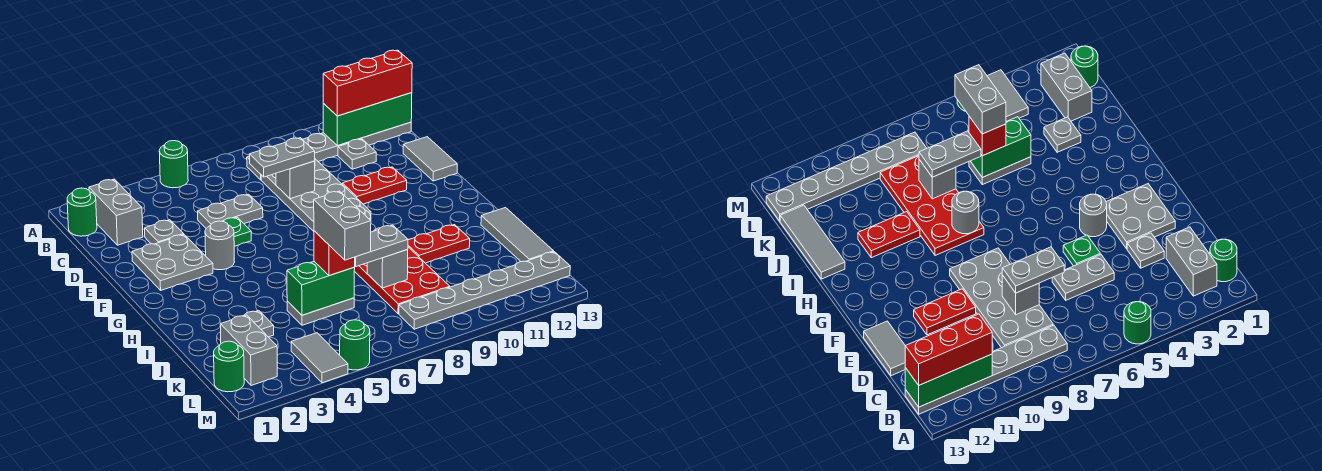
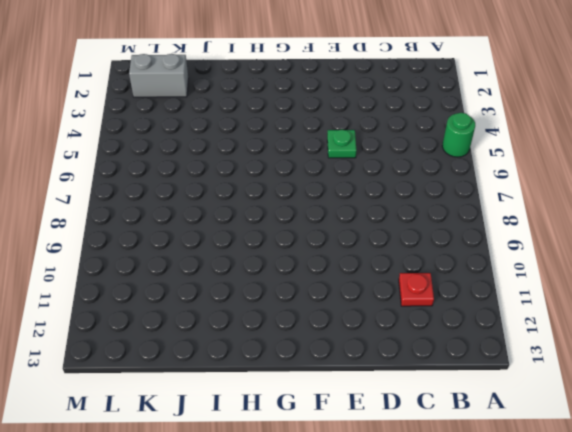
red 1x1 plate [399,273,434,306] -> grey 1x1 plate [338,139,376,169]
none -> green 1x1 round brick [67,188,97,236]
none -> grey 1x2 brick [89,179,143,245]
none -> grey 1x6 plate [247,122,411,180]
none -> grey 2x4 plate [261,159,371,231]

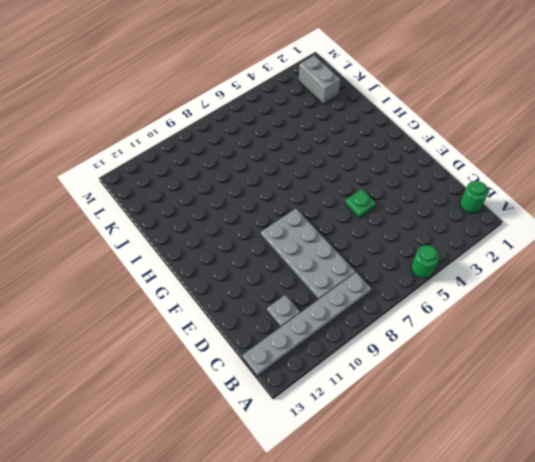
none -> grey 1x2 brick [89,179,143,245]
none -> grey 1x1 plate [145,220,184,244]
none -> grey 1x2 plate [198,194,263,228]
none -> grey 1x2 tile [403,137,457,181]

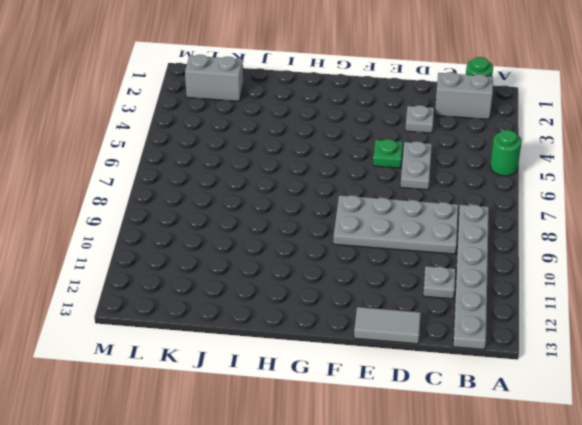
none -> grey 2x2 plate [132,235,213,290]
none -> red 1x2 plate [342,167,407,204]
none -> grey 1x1 round brick [205,221,234,270]
none -> red 2x4 plate [354,228,450,314]

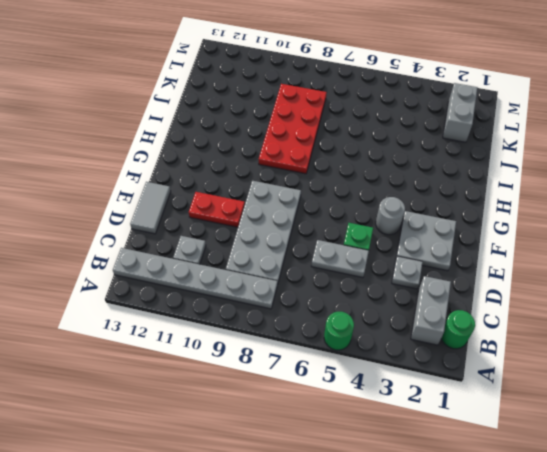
none -> red 1x2 plate [408,225,470,263]
none -> grey 1x3 tile [481,208,554,262]
none -> grey 1x1 plate [243,311,274,337]
none -> grey 1x2 plate [287,298,354,325]

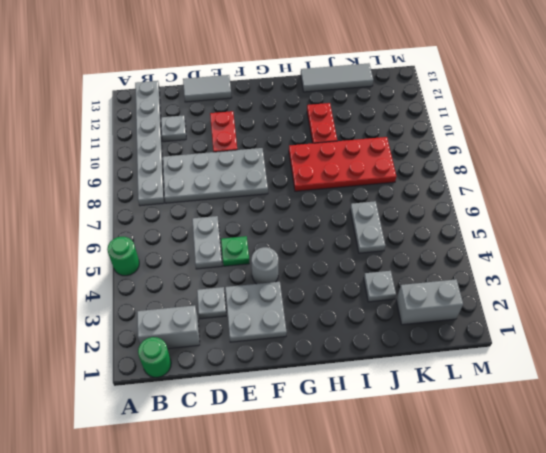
none -> green 1x1 round brick [214,341,244,392]
none -> grey 1x2 tile [291,333,348,383]
none -> grey 1x6 plate [399,252,570,329]
none -> green 1x1 round brick [340,320,370,370]

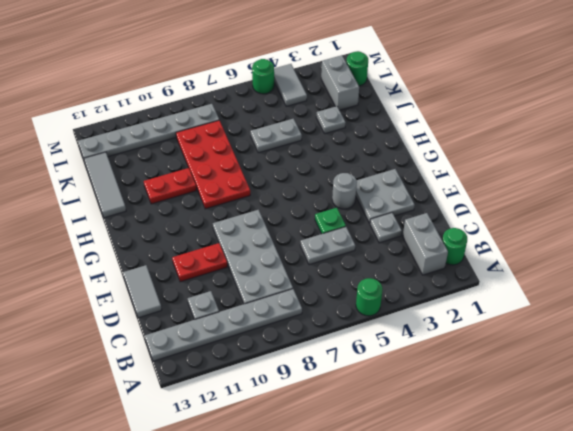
none -> green 1x3 brick [323,93,412,146]
none -> grey 1x1 brick [276,161,315,199]
none -> grey 1x1 round brick [952,191,979,234]
none -> green 1x2 brick [287,262,355,315]

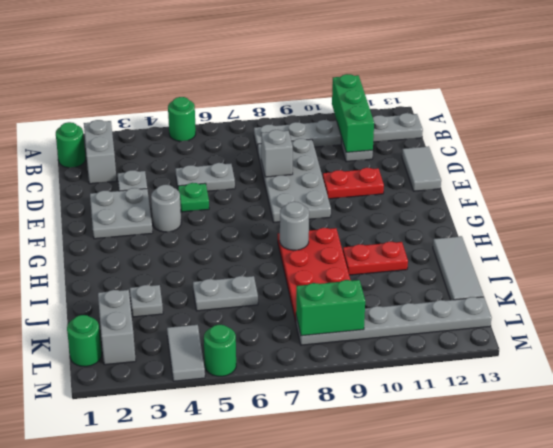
green 1x3 brick [332,74,374,152] -> green 1x3 brick turned to [323,93,412,146]
green 1x2 brick [296,280,365,336] -> green 1x2 brick moved to [287,262,355,315]
none -> grey 1x1 brick [367,250,408,288]
none -> red 1x3 brick [323,50,412,116]
none -> grey 1x2 plate [249,138,315,177]
none -> red 1x1 brick [314,231,355,276]

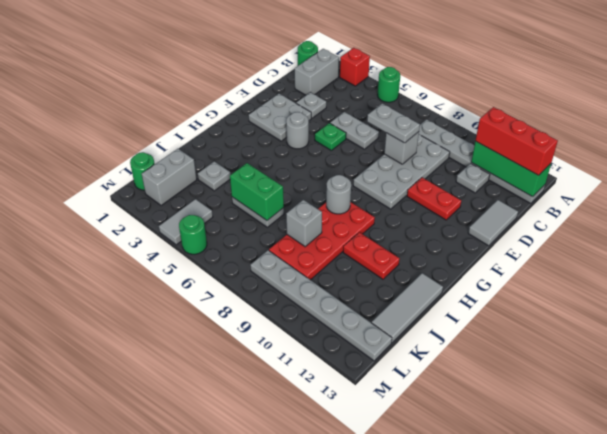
red 1x1 brick [340,48,370,86] -> red 1x1 brick moved to [314,231,355,276]
none -> grey 1x2 plate [355,225,408,266]
none -> grey 1x2 brick [314,191,371,260]

